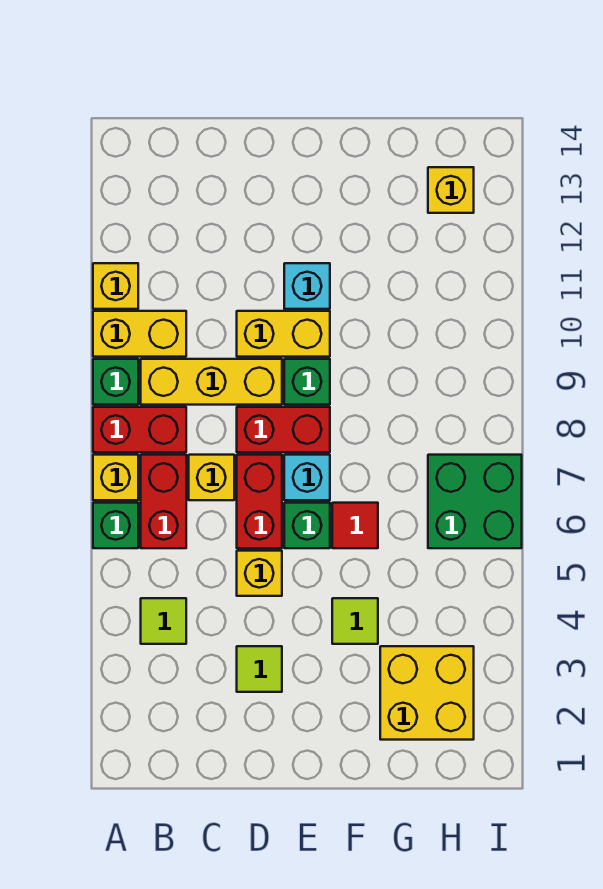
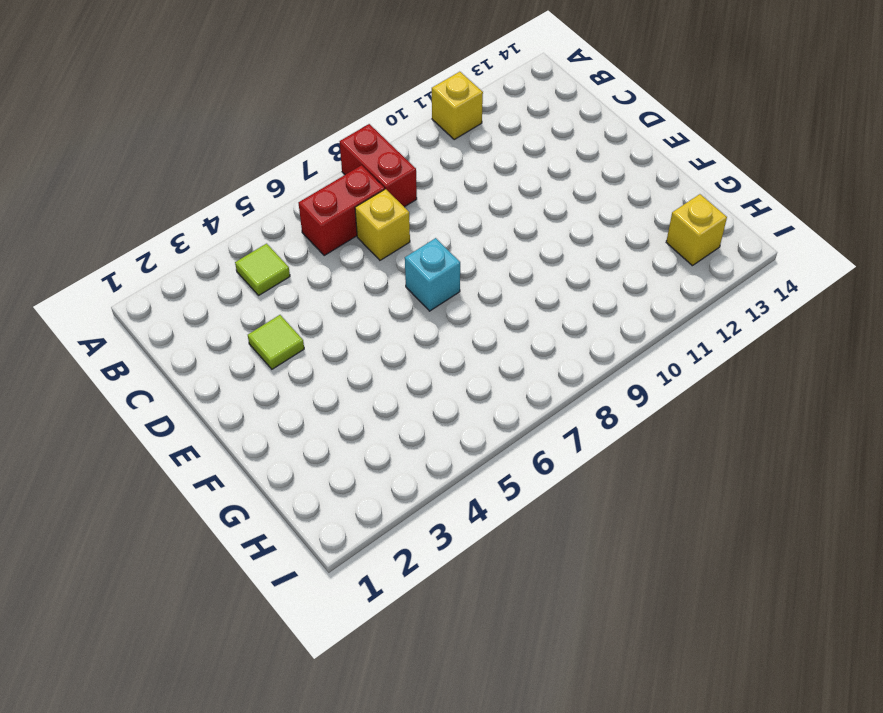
none -> green 1x1 brick [93,503,138,548]
none -> yellow 1x1 brick [93,455,138,500]
none -> green 1x1 brick [93,359,138,405]

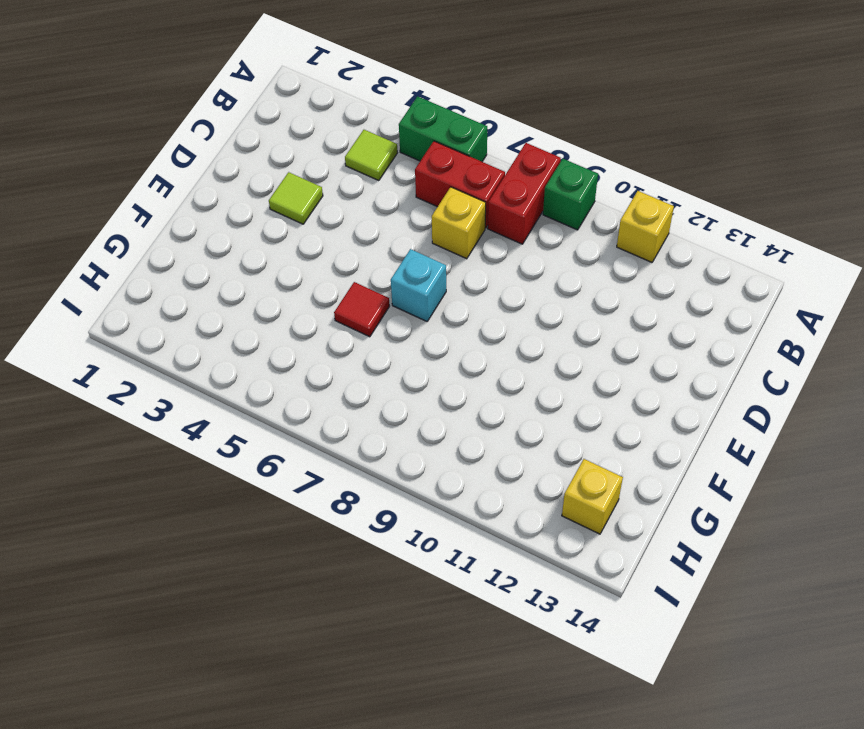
green 1x2 brick [399,96,487,162] -> green 1x1 brick [93,503,138,548]
none -> yellow 1x1 brick [93,455,138,500]
none -> yellow 1x2 brick [93,311,186,357]
none -> yellow 1x3 brick [141,359,282,405]

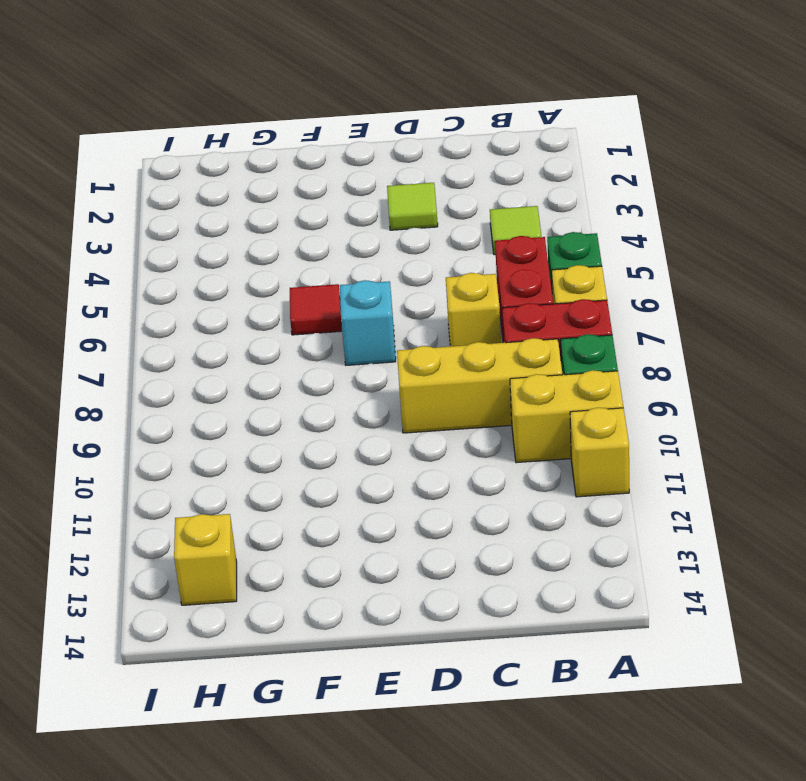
none -> yellow 1x1 brick [237,551,282,596]
none -> red 1x2 brick [237,455,282,548]
none -> red 1x2 brick [237,407,330,452]

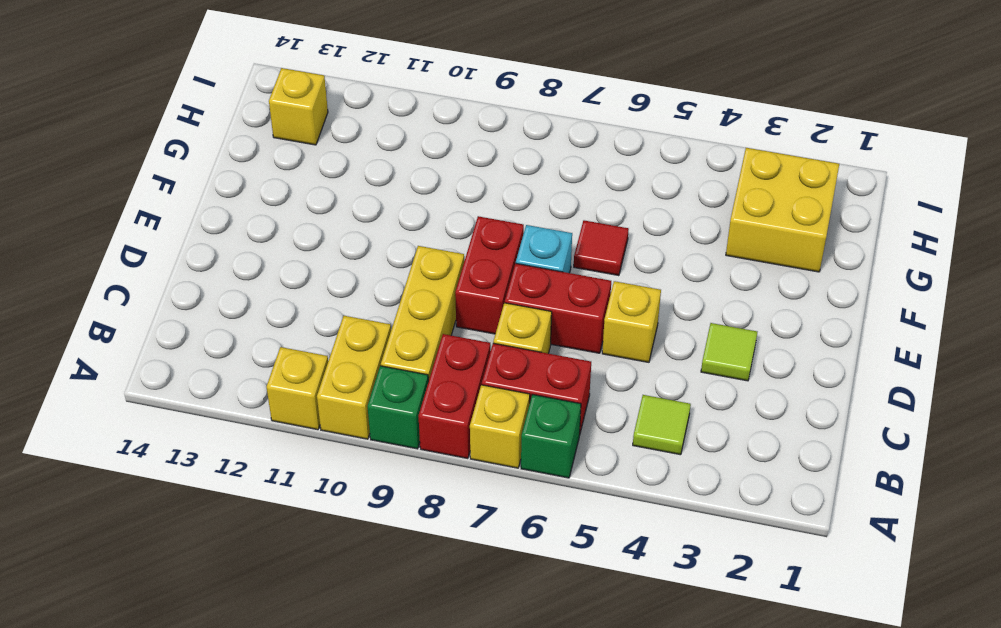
none -> yellow 1x2 brick [237,311,330,357]
none -> green 1x1 brick [284,503,330,548]
none -> green 1x1 brick [284,359,330,405]

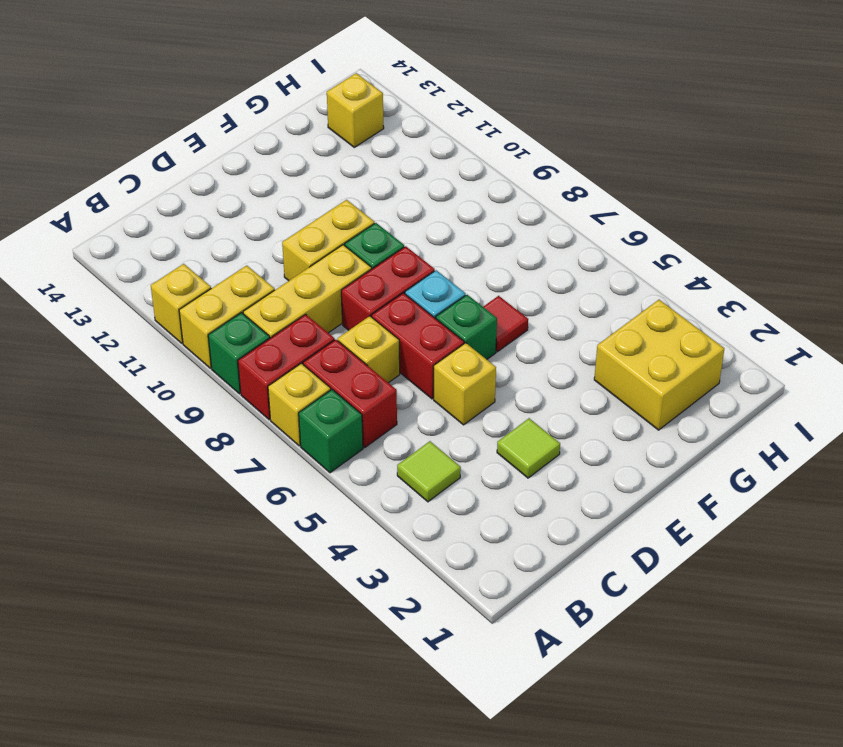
none -> cyan 1x1 brick [284,263,330,309]
none -> lime 1x1 tile [332,598,378,644]
none -> green 2x2 brick [428,455,522,548]

